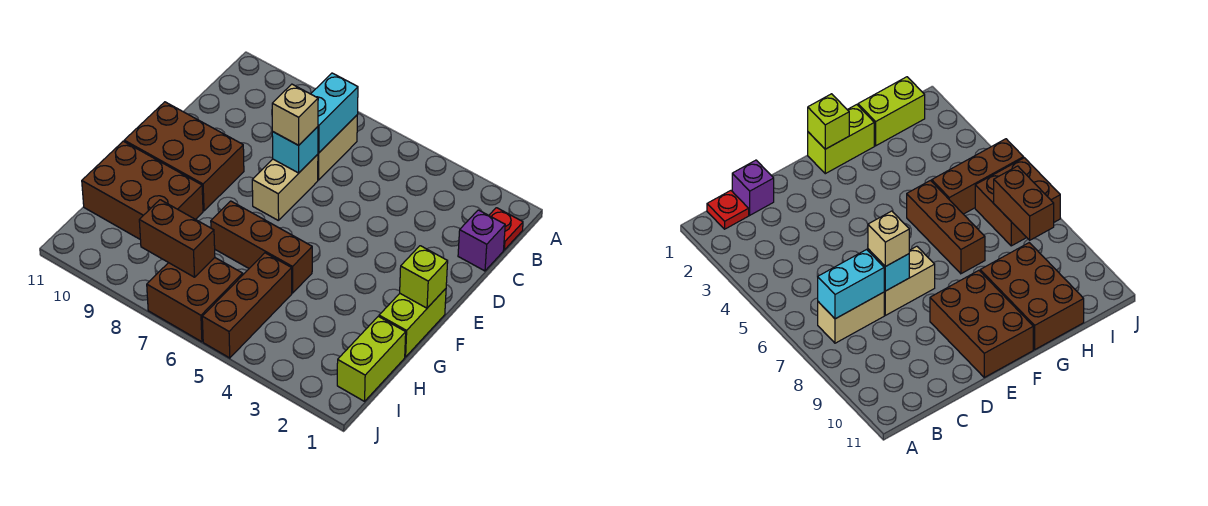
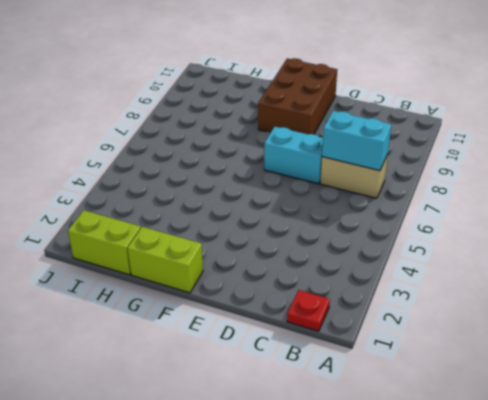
cyan 1x2 brick [264,127,323,184] -> tan 1x2 brick [252,154,318,221]
none -> purple 1x1 brick [458,210,505,271]
none -> brown 1x3 brick [211,201,312,293]
none -> brown 2x3 brick [82,141,203,239]

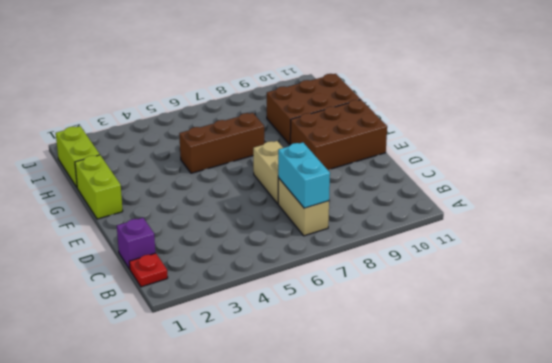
none -> brown 1x3 brick [202,253,292,358]
none -> brown 2x2 brick [147,258,243,342]
none -> cyan 1x1 brick [272,127,318,173]

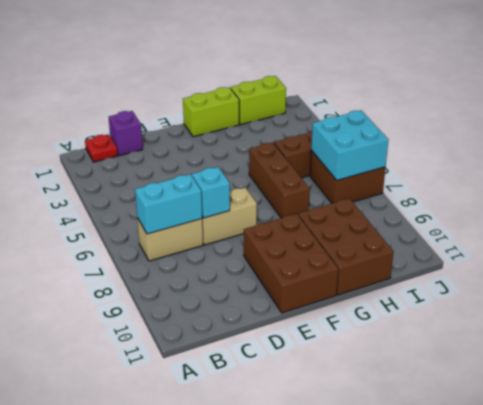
cyan 2x2 brick [311,110,388,180] -> brown 1x2 brick [139,200,215,277]
none -> lime 1x1 brick [400,246,448,308]
none -> tan 1x1 brick [272,84,318,145]

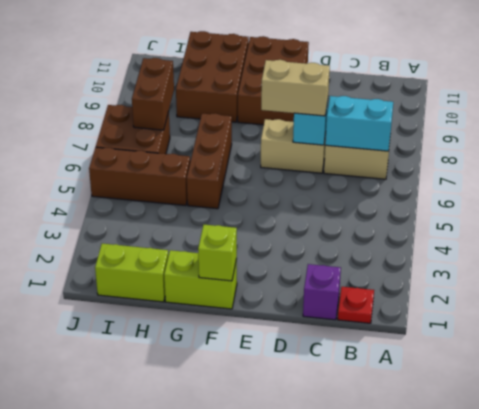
tan 1x2 brick [261,60,330,116] -> tan 1x1 brick [272,84,318,145]

